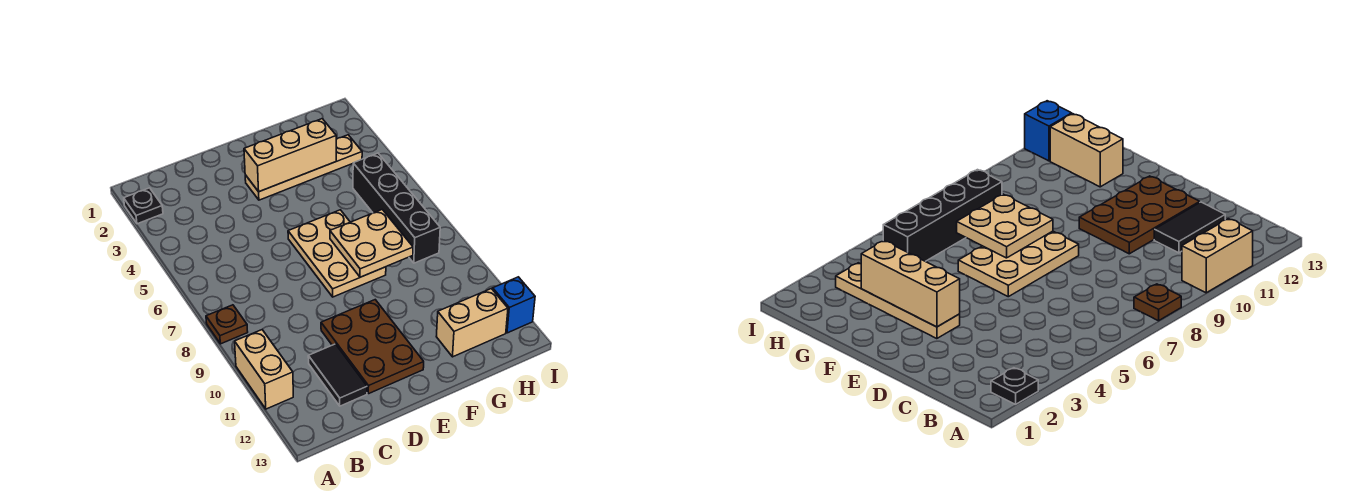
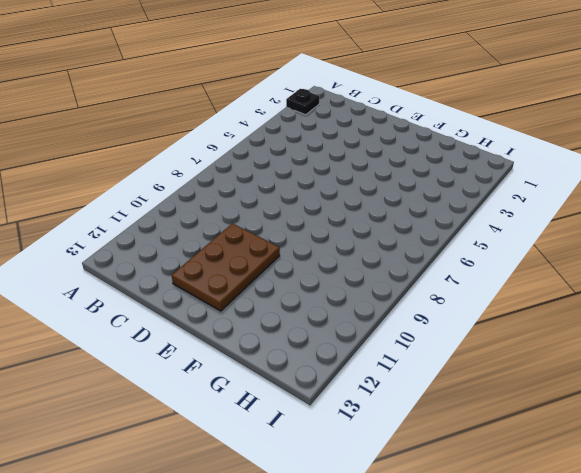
none -> brown 1x1 plate [206,305,248,344]
none -> tan 1x2 brick [235,330,293,409]
none -> black 1x2 tile [308,344,367,406]

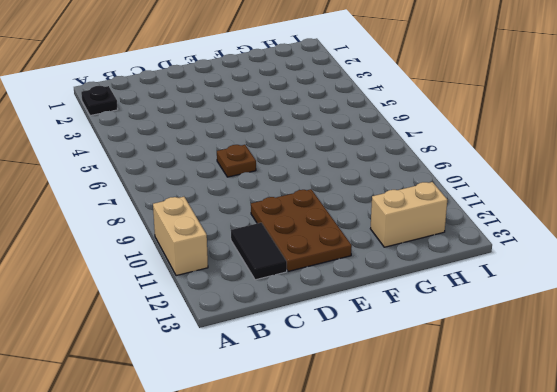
brown 1x1 plate [217,145,256,177] -> brown 1x1 plate moved to [206,305,248,344]
none -> tan 1x4 plate [245,135,362,200]
none -> tan 2x3 plate [288,210,386,297]
none -> black 1x4 brick [353,153,440,263]

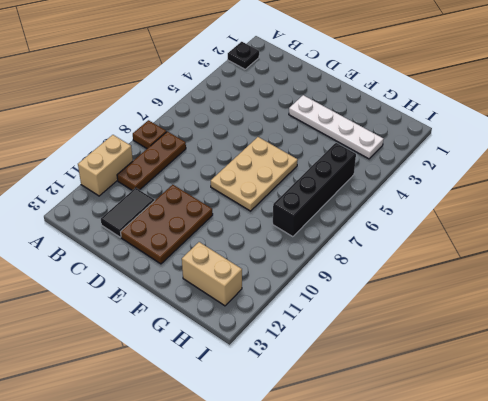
brown 1x3 plate [117,131,186,190] -> none
white 1x4 plate [289,95,384,159] -> tan 1x4 plate [245,135,362,200]
none -> blue 1x1 brick [493,277,535,333]
none -> tan 1x3 brick [244,119,336,192]
none -> tan 2x2 plate [330,210,413,277]

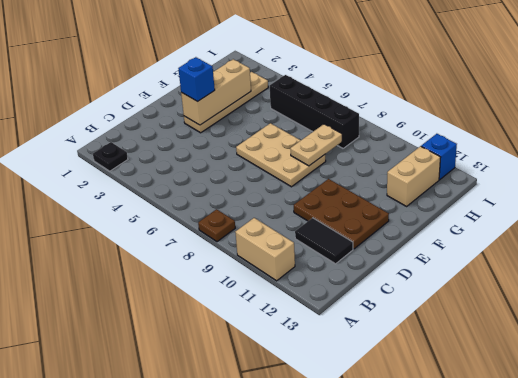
blue 1x1 brick [178,57,215,102] -> none
tan 1x2 plate [290,124,342,166] -> tan 2x2 plate [330,210,413,277]

